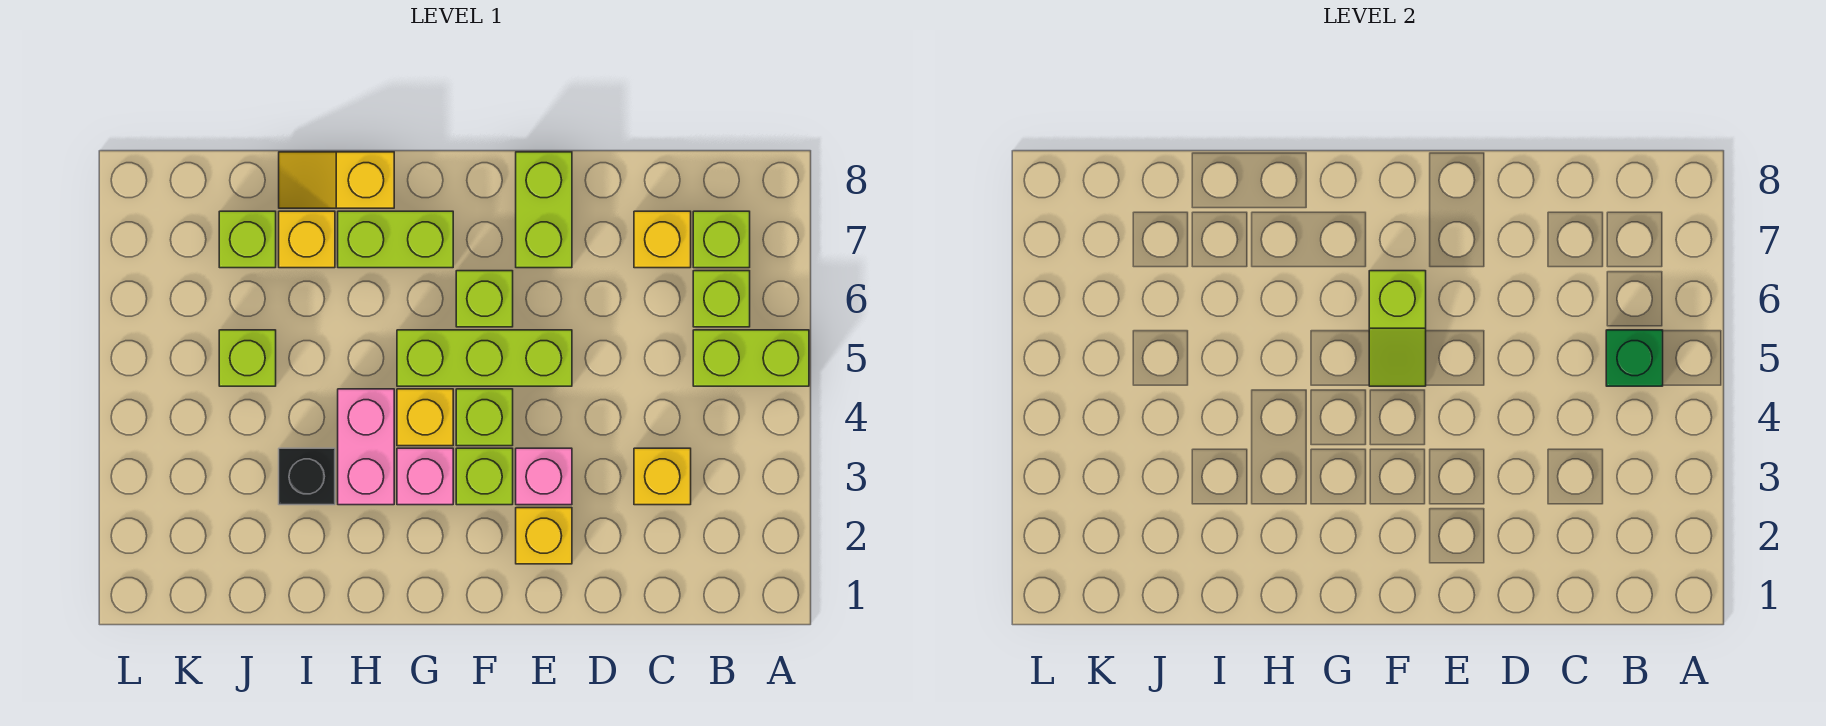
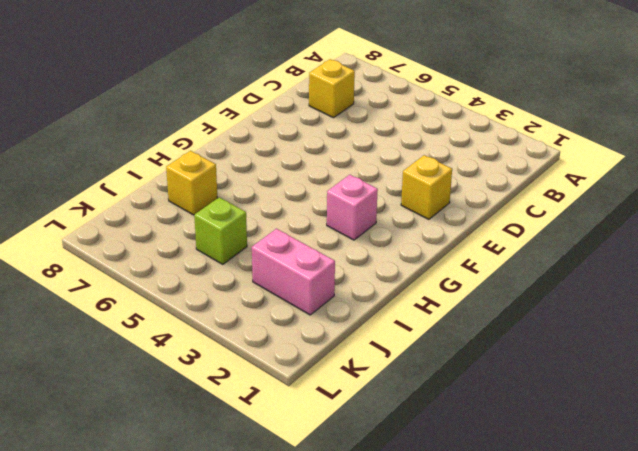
pink 1x2 brick [252,229,335,315] -> pink 1x2 brick moved to [338,389,394,505]
none -> lime 1x2 brick [693,330,809,386]
none -> lime 1x1 brick [693,271,750,327]
none -> lime 1x1 brick [693,211,750,268]

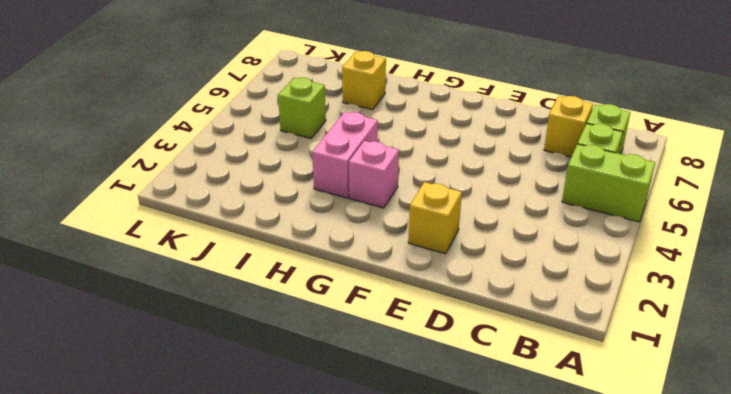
none -> yellow 1x1 brick [634,448,691,505]
none -> pink 1x1 brick [516,448,572,505]
none -> lime 1x3 brick [397,330,572,386]

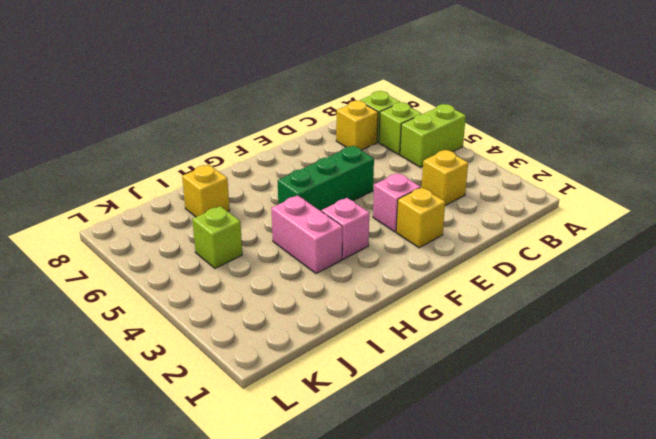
green 1x3 brick [278,146,374,212] -> lime 1x3 brick [397,330,572,386]
none -> lime 1x2 brick [516,152,572,268]
none -> lime 1x1 brick [456,448,513,505]
none -> lime 1x1 brick [456,389,513,446]

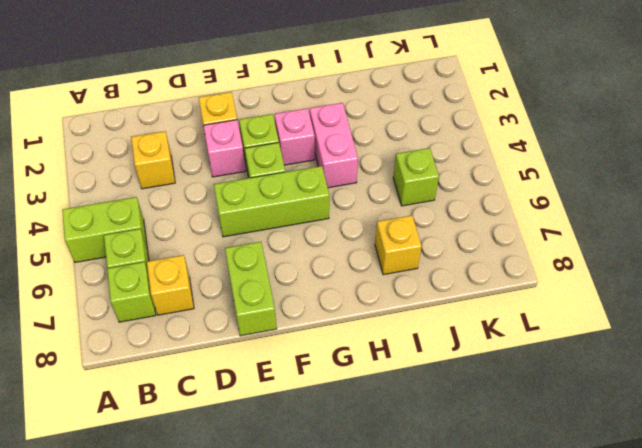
none -> lime 1x1 brick [456,271,513,327]
none -> yellow 1x1 brick [397,389,453,446]
none -> lime 1x2 brick [338,211,453,268]

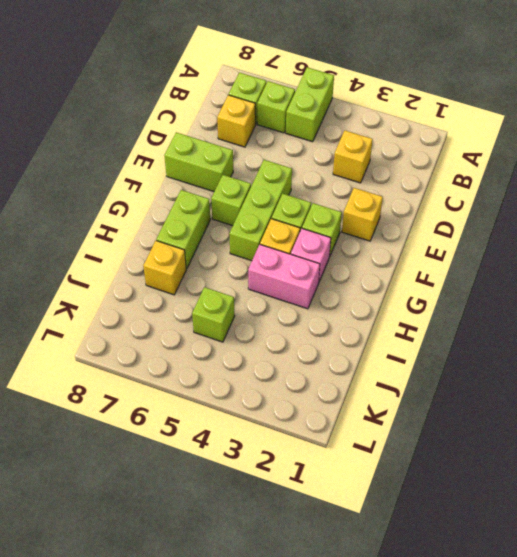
none -> pink 1x1 brick [516,448,572,505]
none -> yellow 1x2 slope [279,152,394,208]
none -> black 1x1 brick [279,448,335,505]

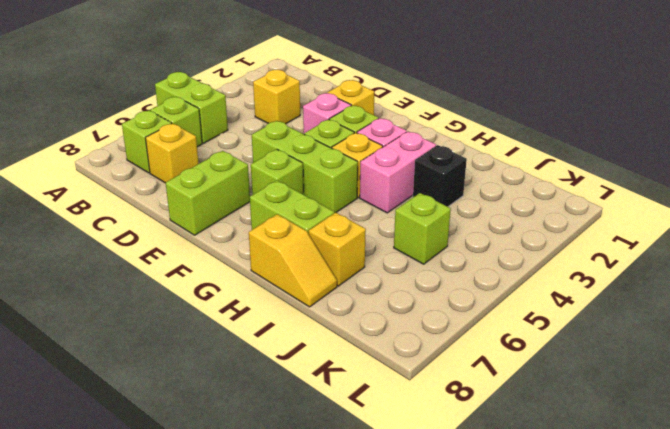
none -> lime 1x1 brick [219,211,276,268]
none -> green 1x1 brick [1606,330,1663,386]
none -> lime 1x2 slope [1369,271,1426,386]

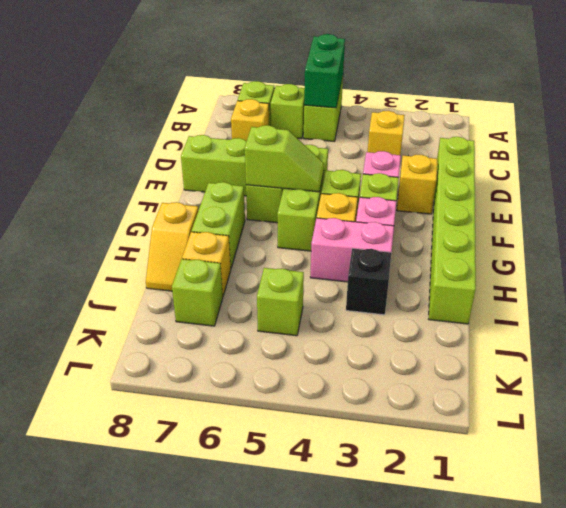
green 1x2 brick [304,34,345,108] -> green 1x1 brick [1606,330,1663,386]
lime 1x6 brick [429,137,476,324] -> none

